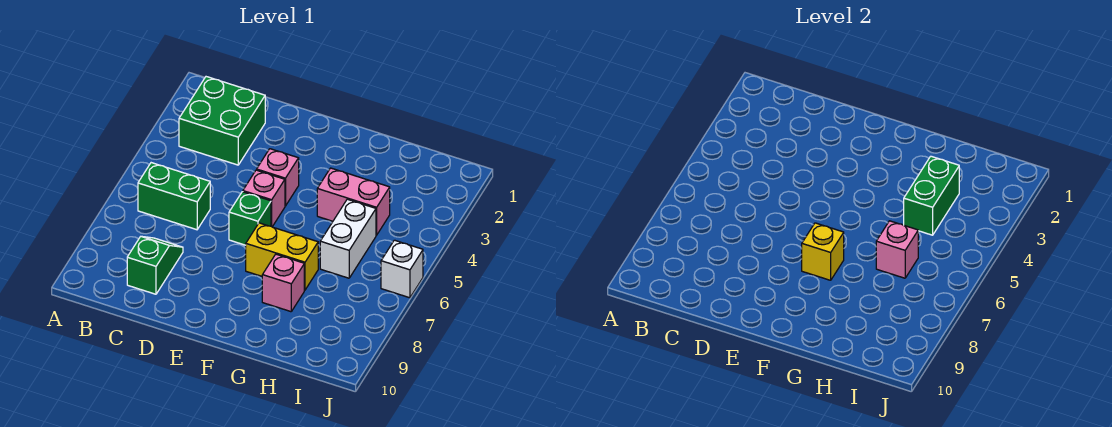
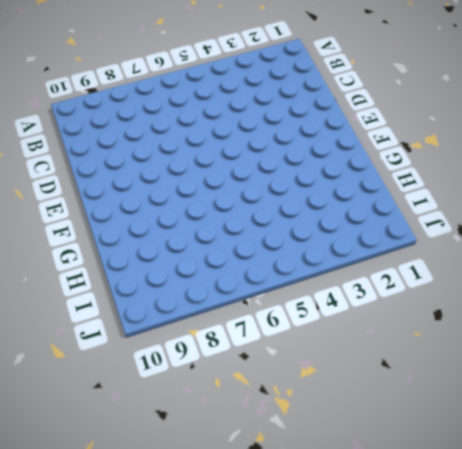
none -> green 2x2 brick [179,77,265,165]
none -> green 1x2 brick [138,163,210,230]
none -> green 1x2 slope [127,236,183,294]

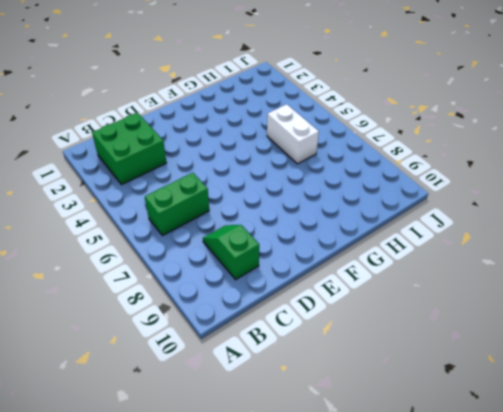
none -> pink 1x1 brick [257,149,299,206]
none -> pink 1x1 brick [243,170,285,227]
none -> green 1x1 brick [229,192,271,245]

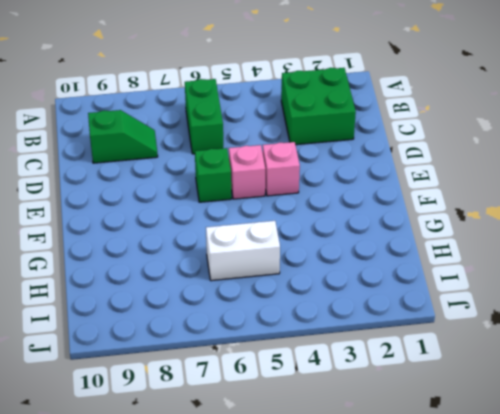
none -> yellow 1x2 brick [246,223,318,290]
none -> pink 1x2 brick [317,168,390,235]
none -> pink 1x1 brick [262,254,304,312]

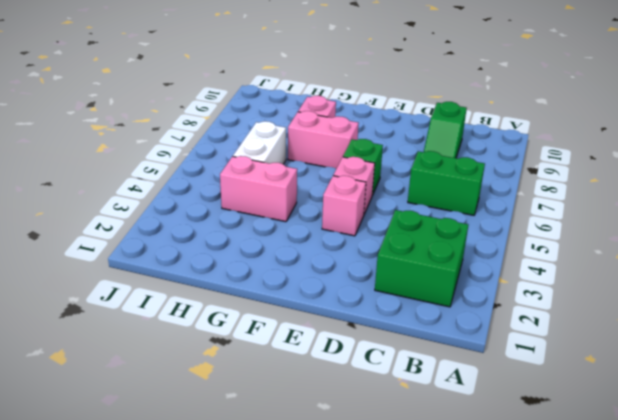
pink 1x2 brick [288,111,359,169] -> yellow 1x2 brick [246,223,318,290]
none -> white 1x1 brick [381,240,423,298]
none -> yellow 1x1 brick [802,223,844,280]
none -> green 1x2 brick [904,156,959,235]

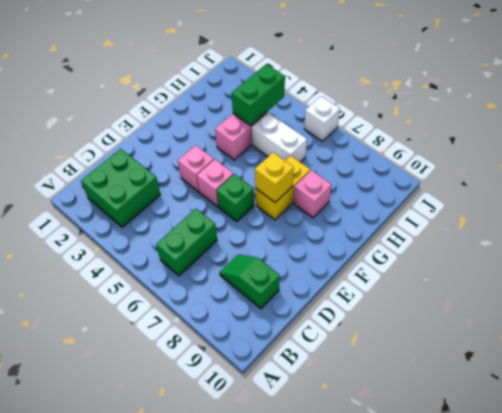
green 1x2 brick [232,64,285,126] -> green 1x2 brick turned to [904,156,959,235]
none -> pink 1x1 brick [876,221,918,278]

